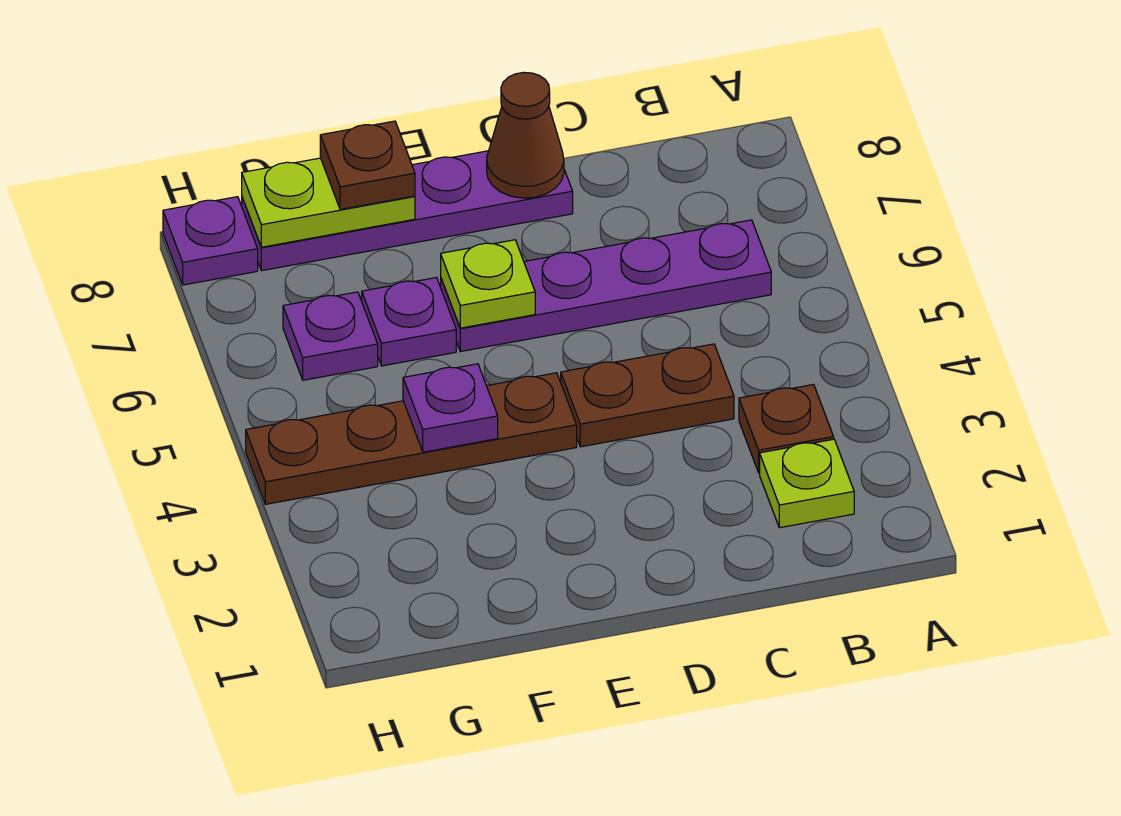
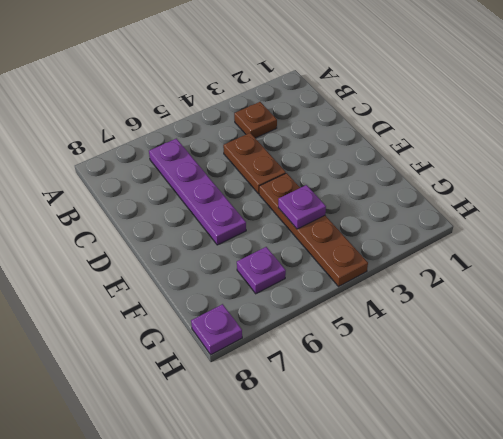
none -> lime 1x1 plate [760,439,854,528]
none -> purple 1x4 plate [242,151,573,271]
none -> purple 1x1 plate [362,278,456,366]

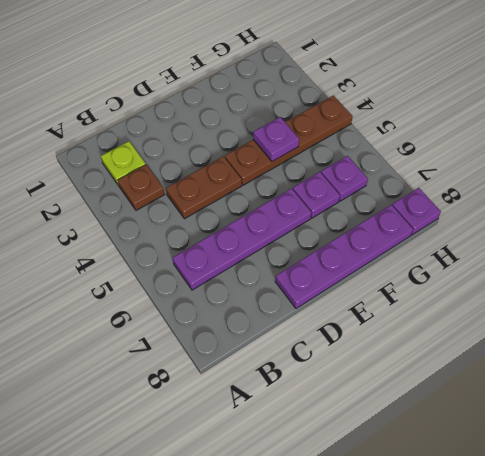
none -> brown 1x1 cone [487,72,564,198]
none -> lime 1x1 plate [441,240,535,328]
none -> lime 1x2 plate [242,158,415,247]

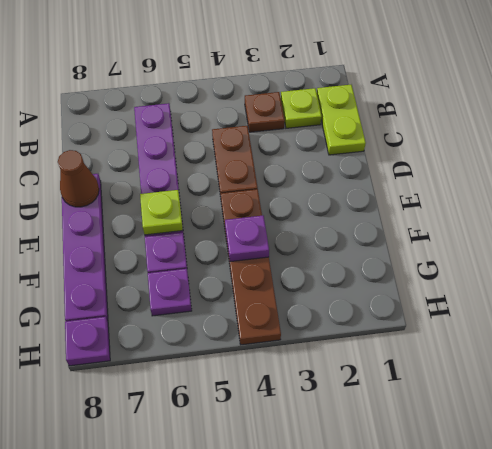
lime 1x2 plate [317,85,366,155] -> lime 1x2 plate moved to [242,158,415,247]
none -> brown 1x1 plate [320,121,415,210]

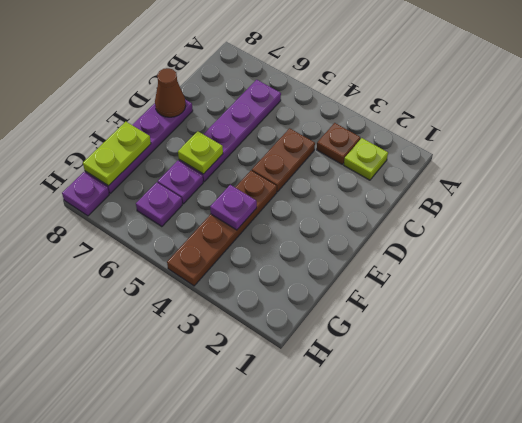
none -> brown 1x1 plate [320,121,415,210]

